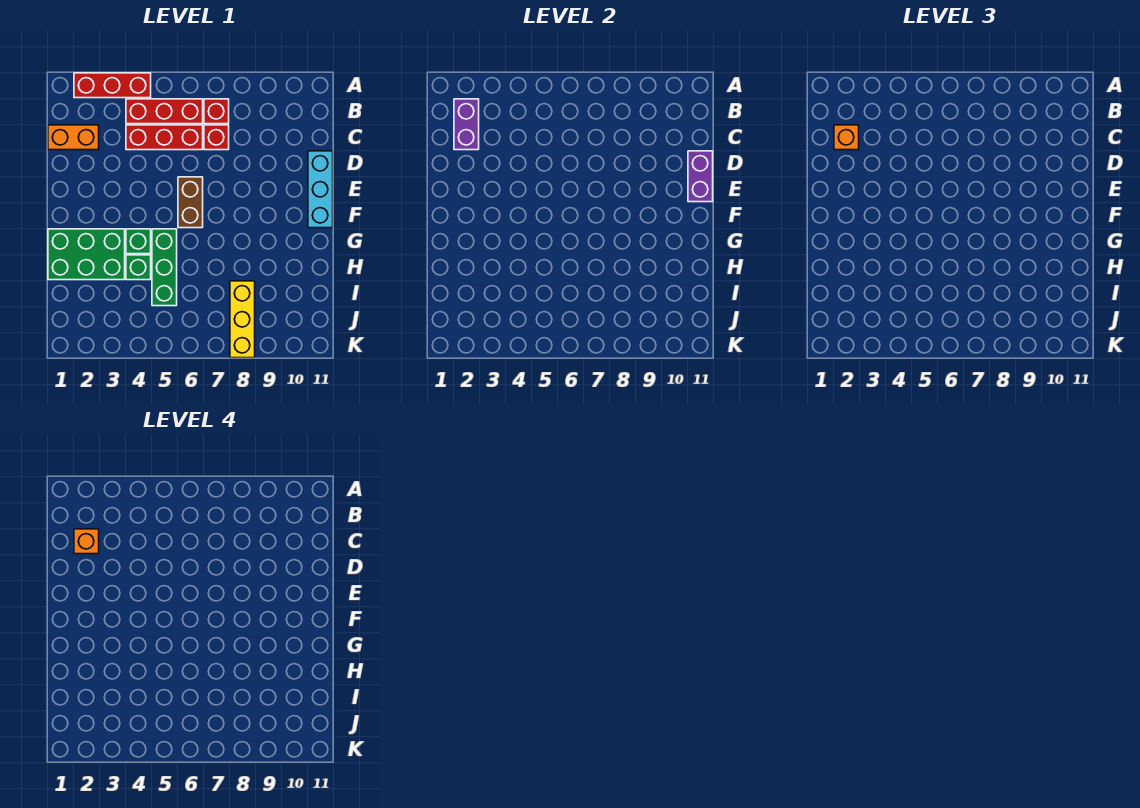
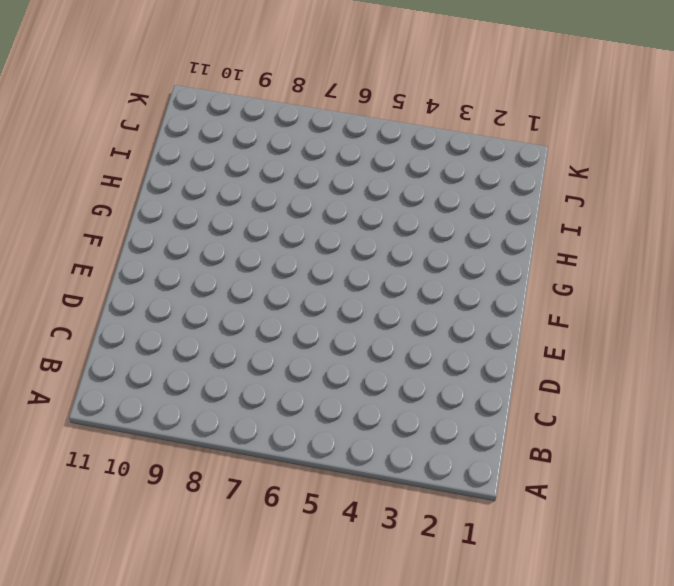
none -> red 1x3 brick [74,73,151,98]
none -> red 1x3 brick [126,99,203,124]
none -> red 1x1 brick [204,99,229,124]

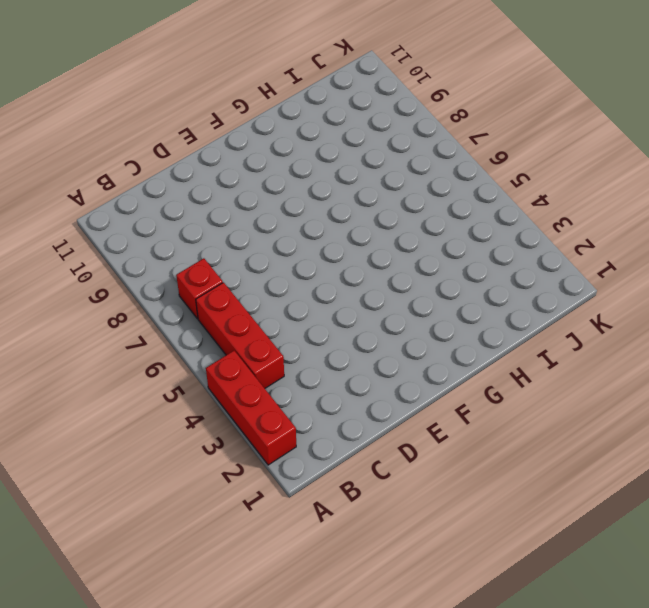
none -> orange 1x2 brick [48,125,99,150]
none -> red 1x3 brick [126,125,203,150]
none -> red 1x1 brick [204,125,229,150]

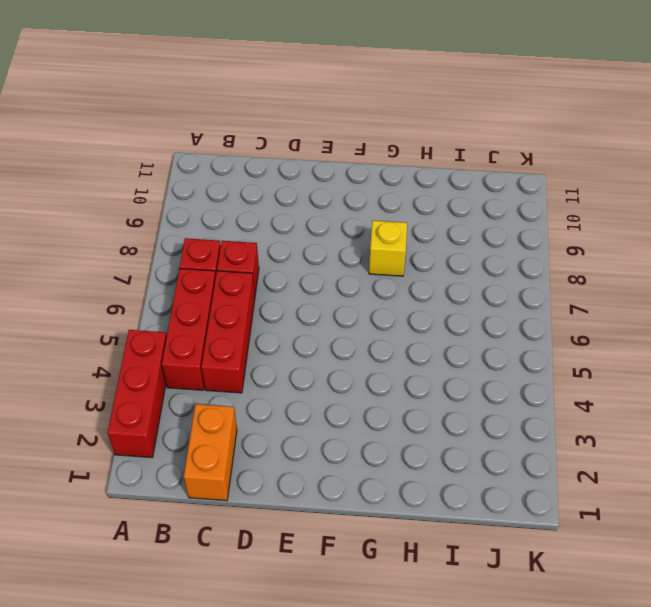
yellow 1x1 brick [369,221,407,276] -> none
none -> cyan 1x3 brick [308,151,333,228]
none -> brown 1x2 brick [178,177,203,228]
none -> green 2x3 brick [48,229,125,280]

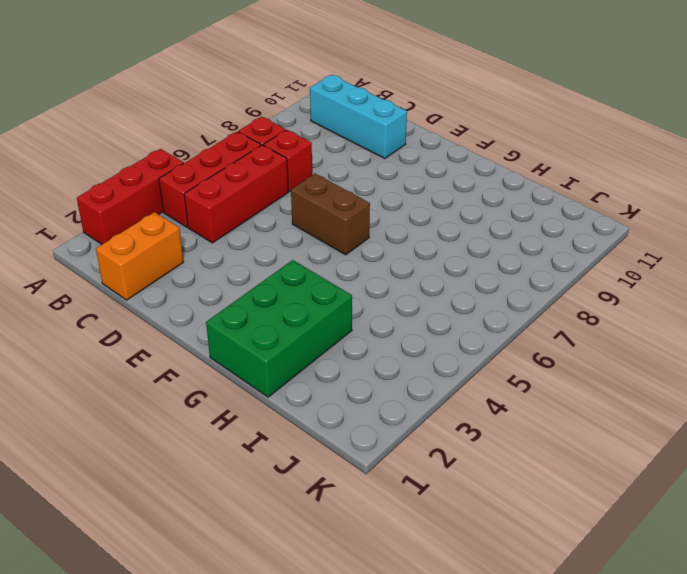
cyan 1x3 brick [310,75,407,158] -> cyan 1x3 brick moved to [308,151,333,228]
none -> green 1x1 brick [126,229,151,254]
none -> green 1x3 brick [152,229,177,306]
none -> green 1x1 brick [126,255,151,280]

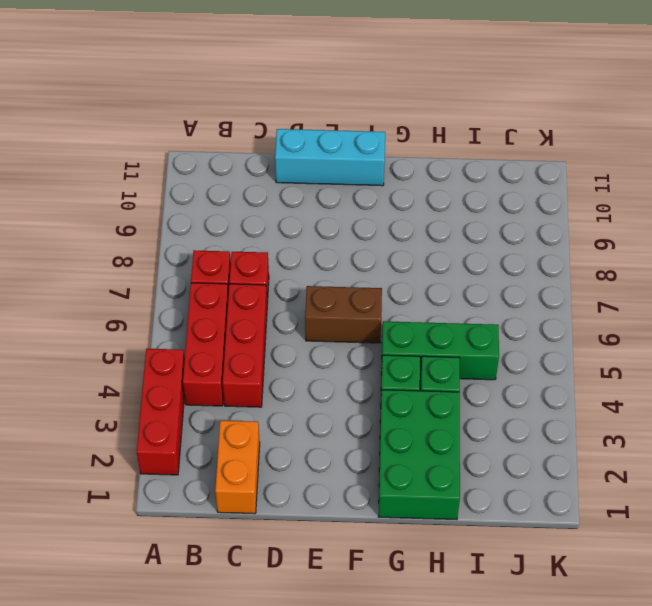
none -> yellow 1x3 brick [230,281,255,358]
none -> purple 1x2 brick [454,99,479,150]
none -> purple 1x2 brick [688,151,713,202]

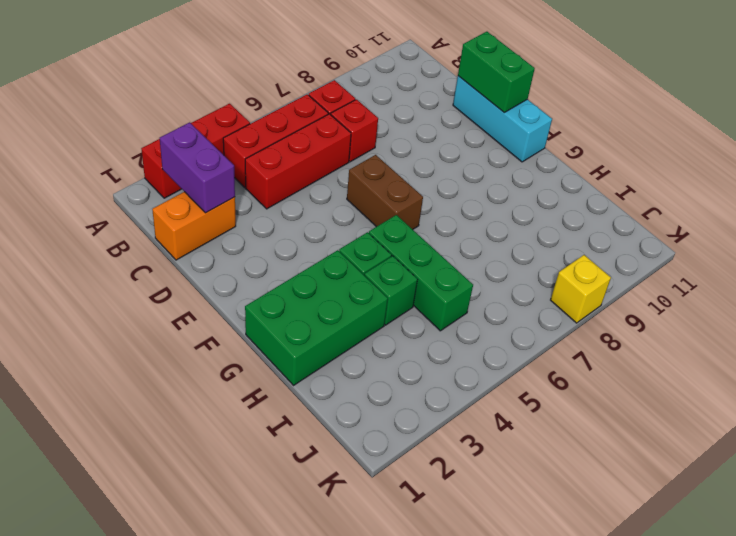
green 1x2 brick [458,32,535,112] -> purple 1x2 brick [688,151,713,202]
yellow 1x1 brick [551,255,611,323] -> yellow 1x3 brick [230,281,255,358]
none -> orange 1x1 brick [834,125,859,150]
none -> orange 1x1 brick [74,529,99,554]

